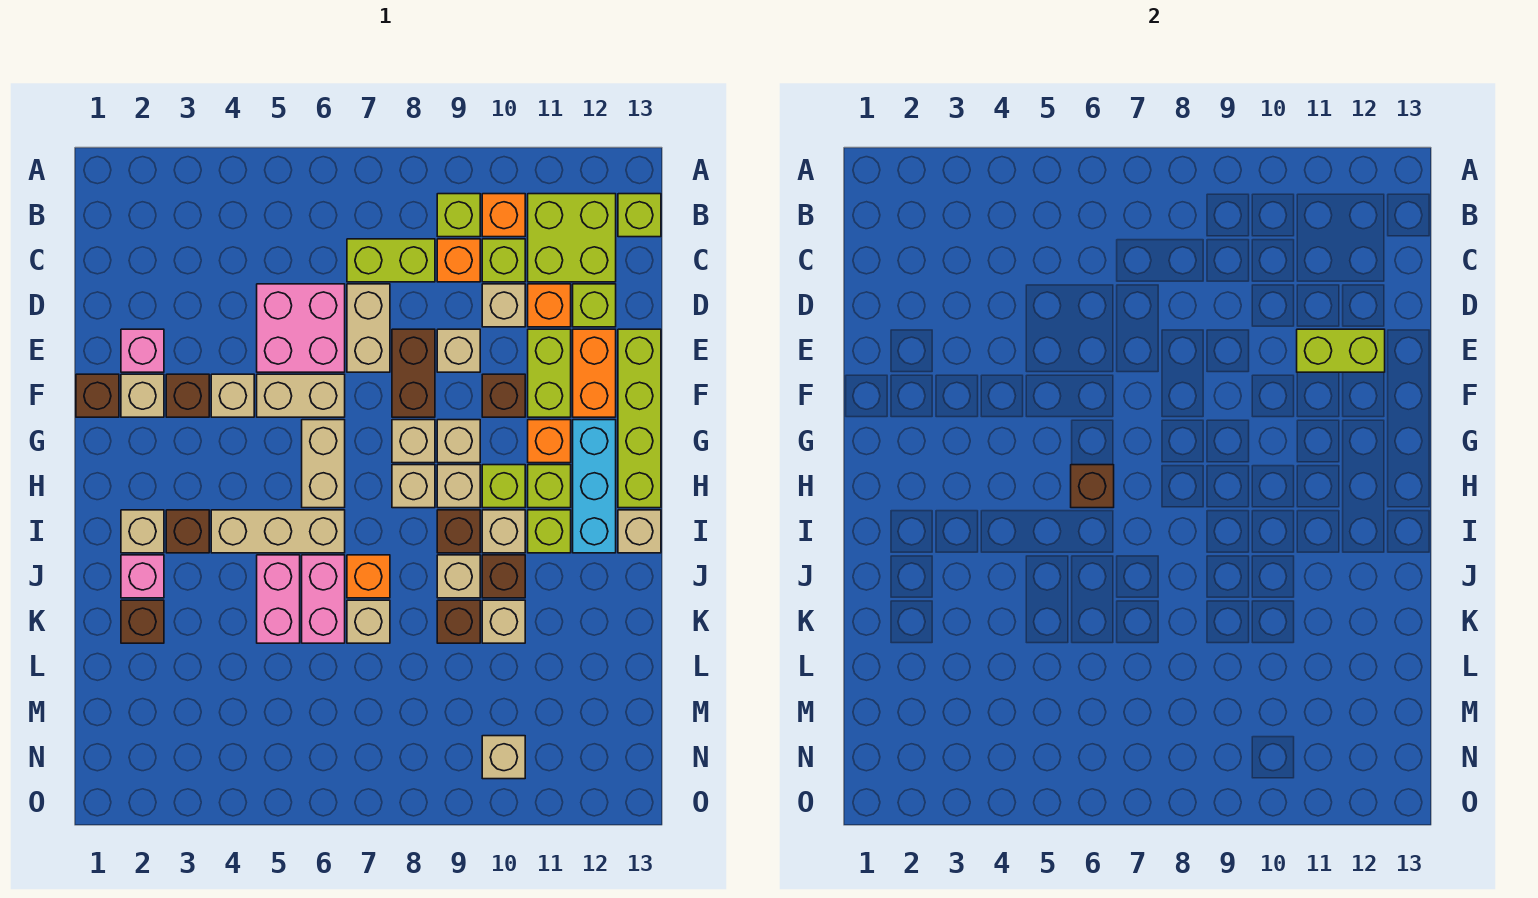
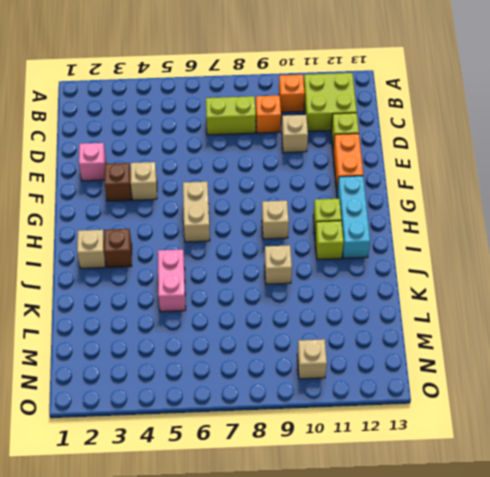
none -> lime 1x1 brick [437,194,480,237]
none -> lime 1x1 brick [618,194,661,237]
none -> lime 1x1 brick [482,239,525,282]
none -> pink 2x2 brick [257,284,345,372]

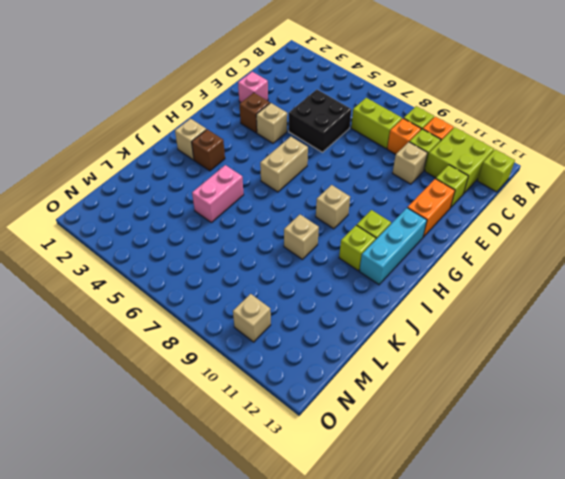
black 2x2 brick [289,90,351,152] -> pink 2x2 brick [257,284,345,372]
none -> tan 1x2 brick [347,284,390,372]
none -> orange 1x1 brick [528,284,571,327]
none -> brown 1x2 brick [392,329,435,417]
none -> tan 1x1 brick [437,329,480,372]

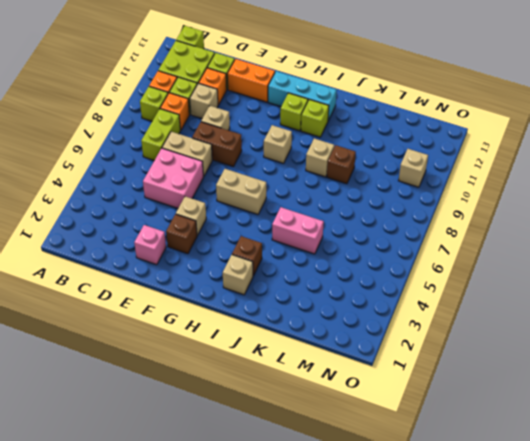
none -> lime 1x2 brick [528,329,571,417]
none -> lime 1x4 brick [618,329,661,508]
none -> brown 1x1 brick [76,374,119,417]
none -> tan 1x1 brick [121,374,164,417]

